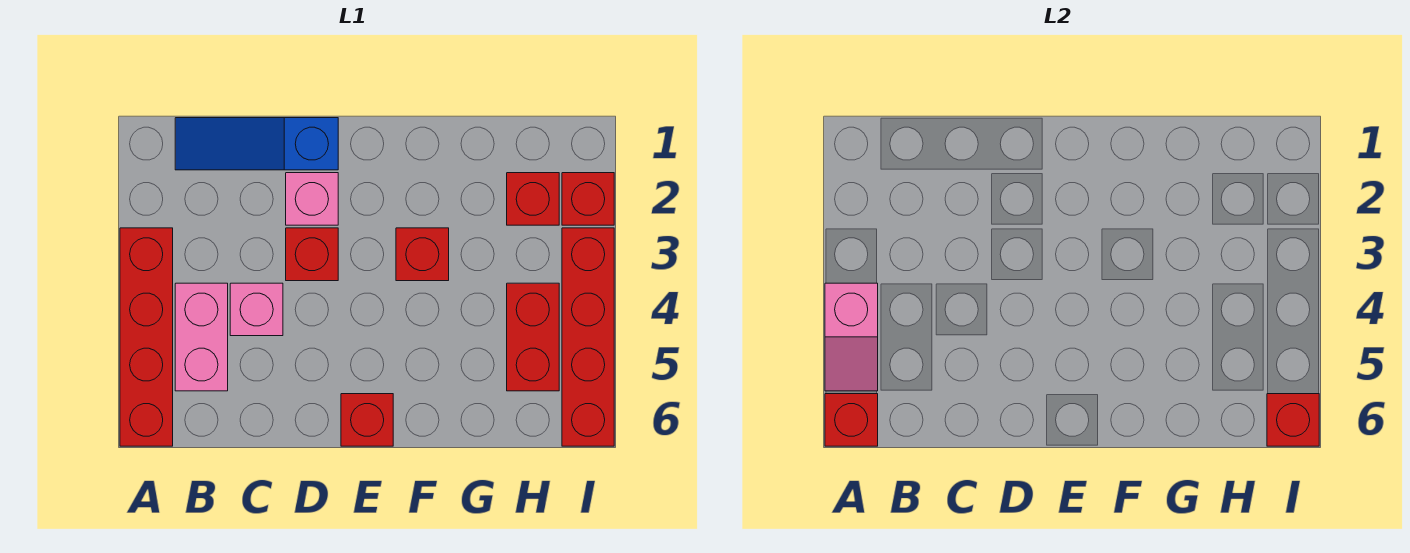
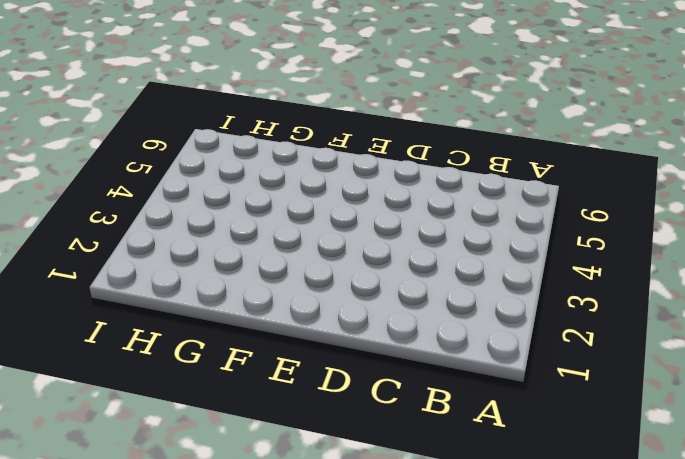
none -> red 1x4 brick [120,228,173,446]
none -> blue 1x3 slope [175,118,338,170]
none -> pink 1x2 brick [175,283,228,391]

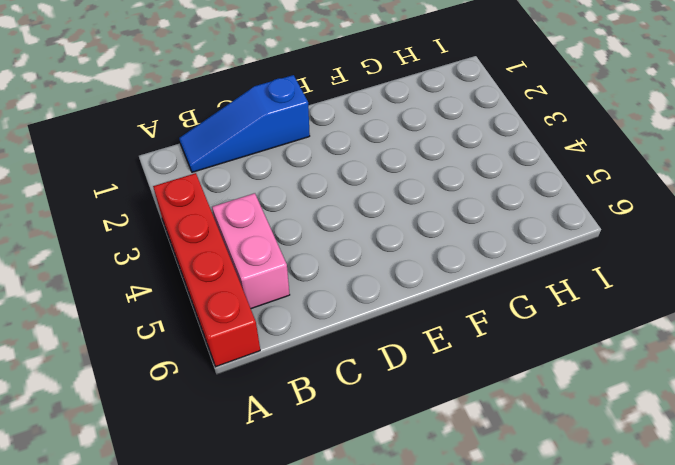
none -> pink 1x1 brick [230,283,283,336]
none -> pink 1x1 brick [286,173,338,225]
none -> red 1x1 brick [286,228,338,281]

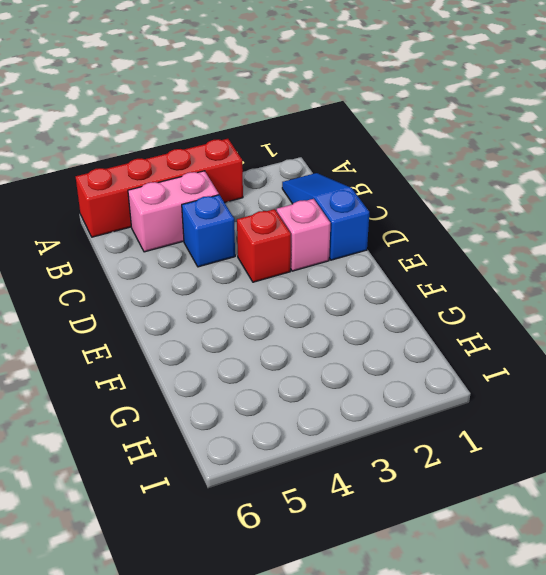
blue 1x1 brick [182,195,235,267] -> pink 1x1 brick [230,283,283,336]
none -> red 1x1 brick [341,394,393,446]
none -> red 1x1 brick [396,228,449,281]
none -> red 1x1 brick [507,173,559,225]

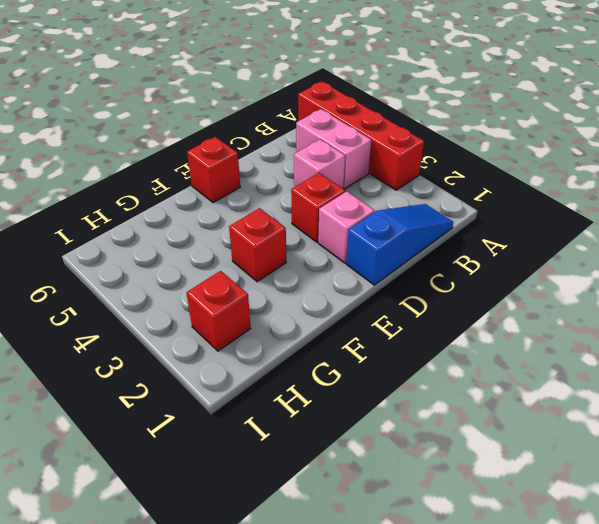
none -> red 1x2 brick [507,283,559,391]
none -> red 1x1 brick [562,173,614,225]
none -> red 1x4 brick [562,228,614,446]

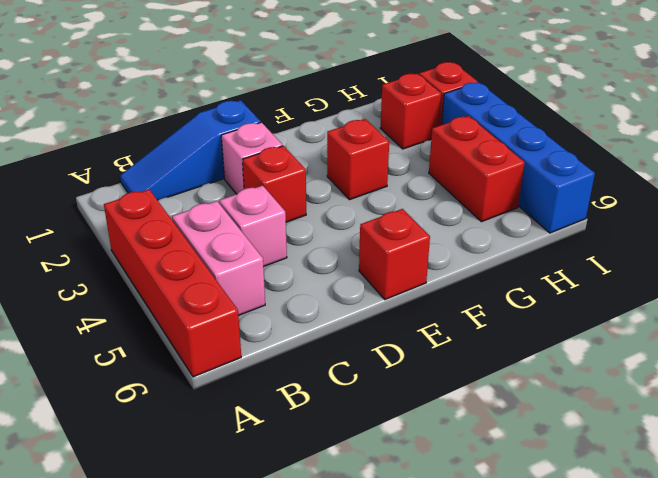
blue 1x4 brick [442,82,595,233] -> red 1x4 brick [562,228,614,446]
none -> pink 1x2 slope [825,283,878,391]
none -> red 1x1 brick [825,394,878,446]
none -> red 1x1 brick [1267,394,1319,446]

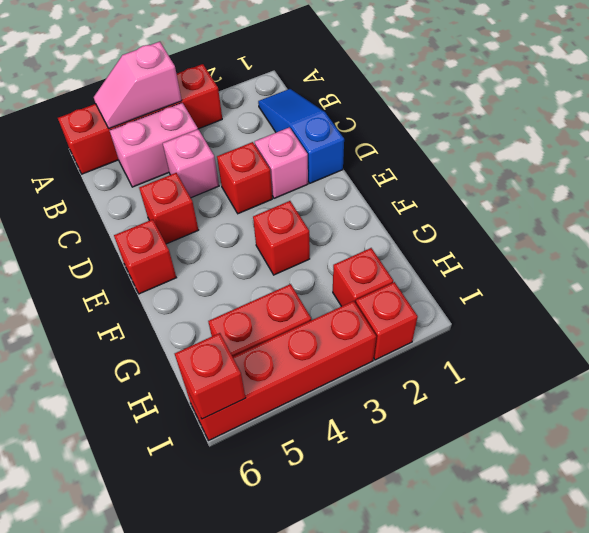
red 1x1 brick [139,173,198,244] -> red 1x1 brick moved to [825,394,878,446]

